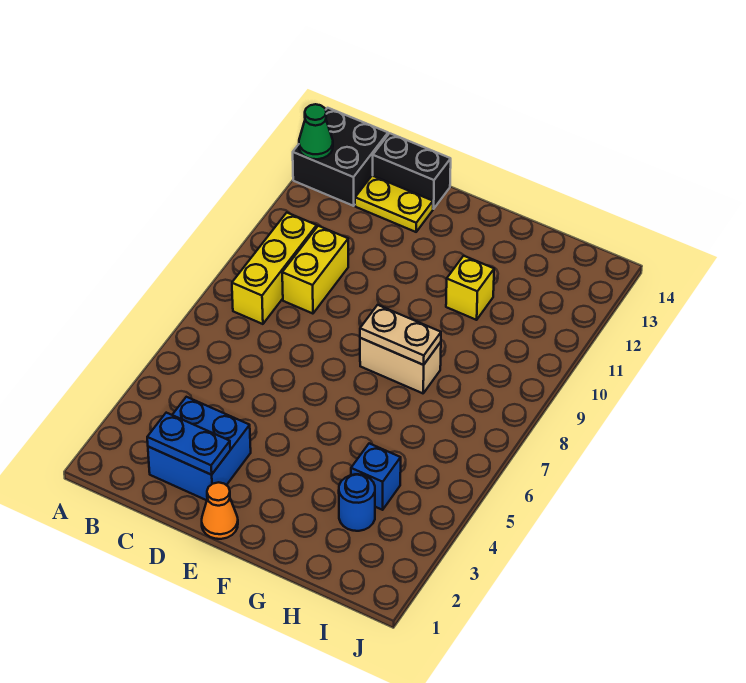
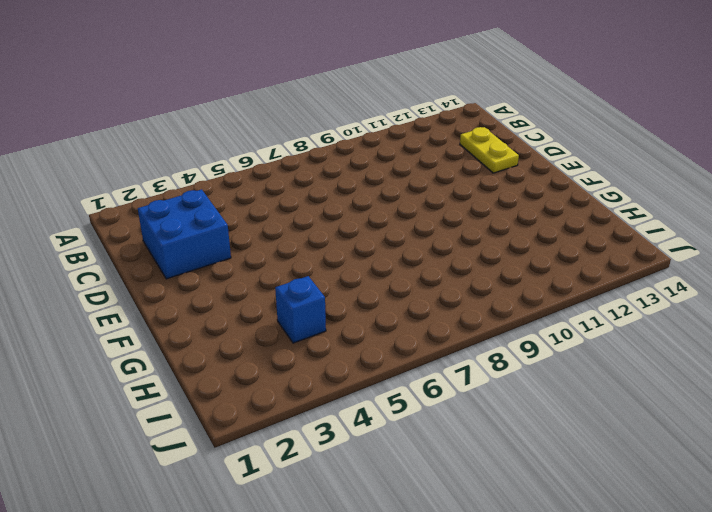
none -> black 2x2 brick [293,108,388,206]
none -> yellow 1x3 brick [232,213,317,324]
none -> yellow 1x2 brick [282,226,348,314]

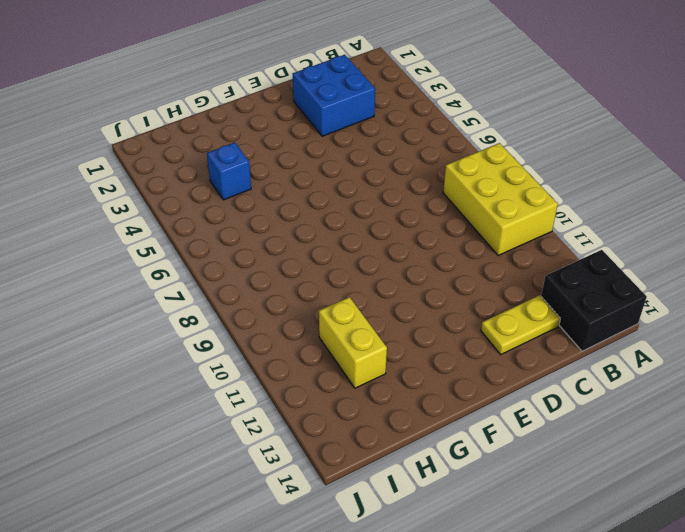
yellow 2x3 brick [443,143,558,256] -> yellow 1x3 brick [232,213,317,324]
yellow 1x2 brick [319,297,387,388] -> yellow 1x2 brick moved to [282,226,348,314]
none -> black 1x2 brick [373,133,451,209]
none -> orange 1x1 cone [202,482,238,539]
none -> tan 1x2 brick [360,338,441,393]

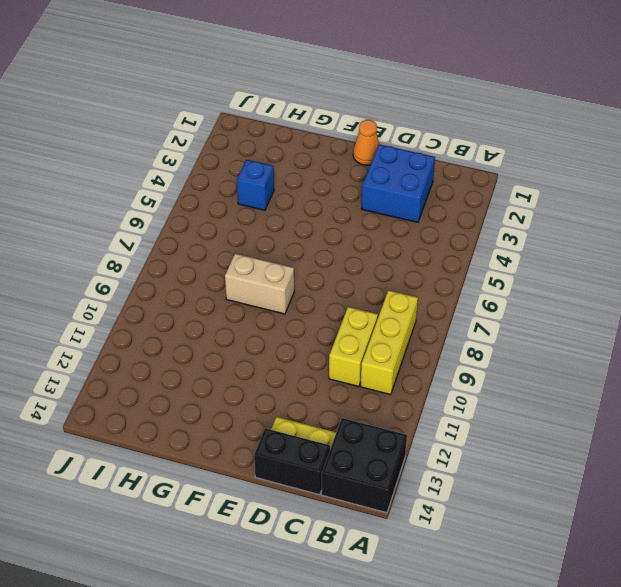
none -> yellow 1x1 brick [446,256,494,320]
none -> blue 1x1 round brick [339,474,375,531]
none -> green 1x1 cone [299,104,333,159]

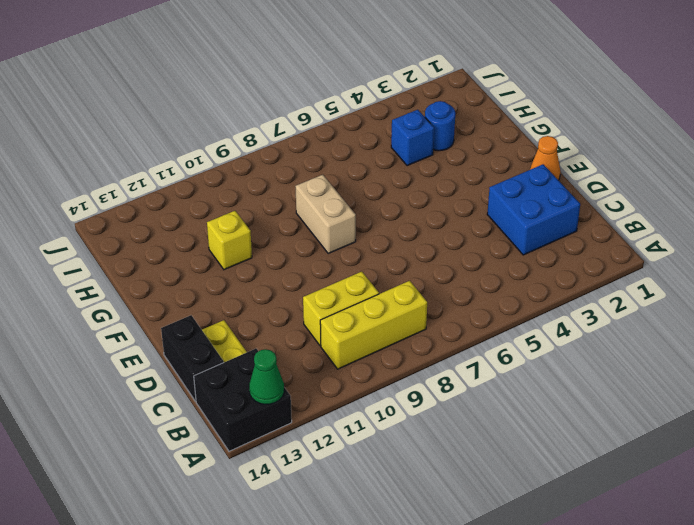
none -> blue 1x2 plate [147,413,230,475]
none -> tan 1x2 plate [360,305,441,365]

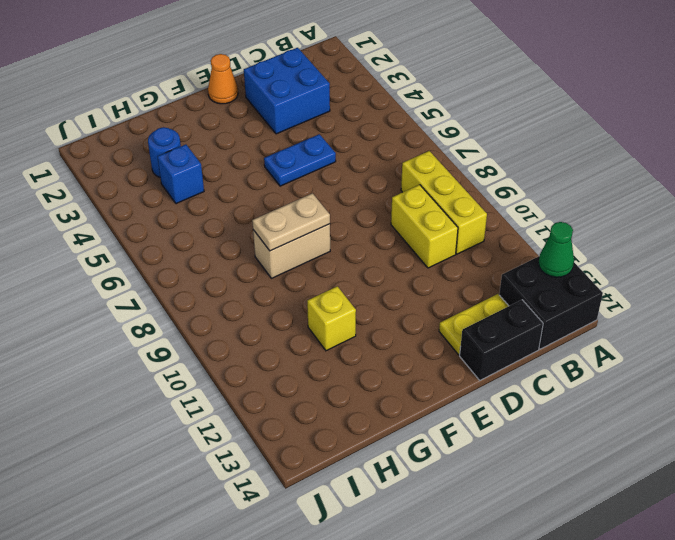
blue 1x2 plate [264,134,336,186] -> blue 1x2 plate moved to [147,413,230,475]

